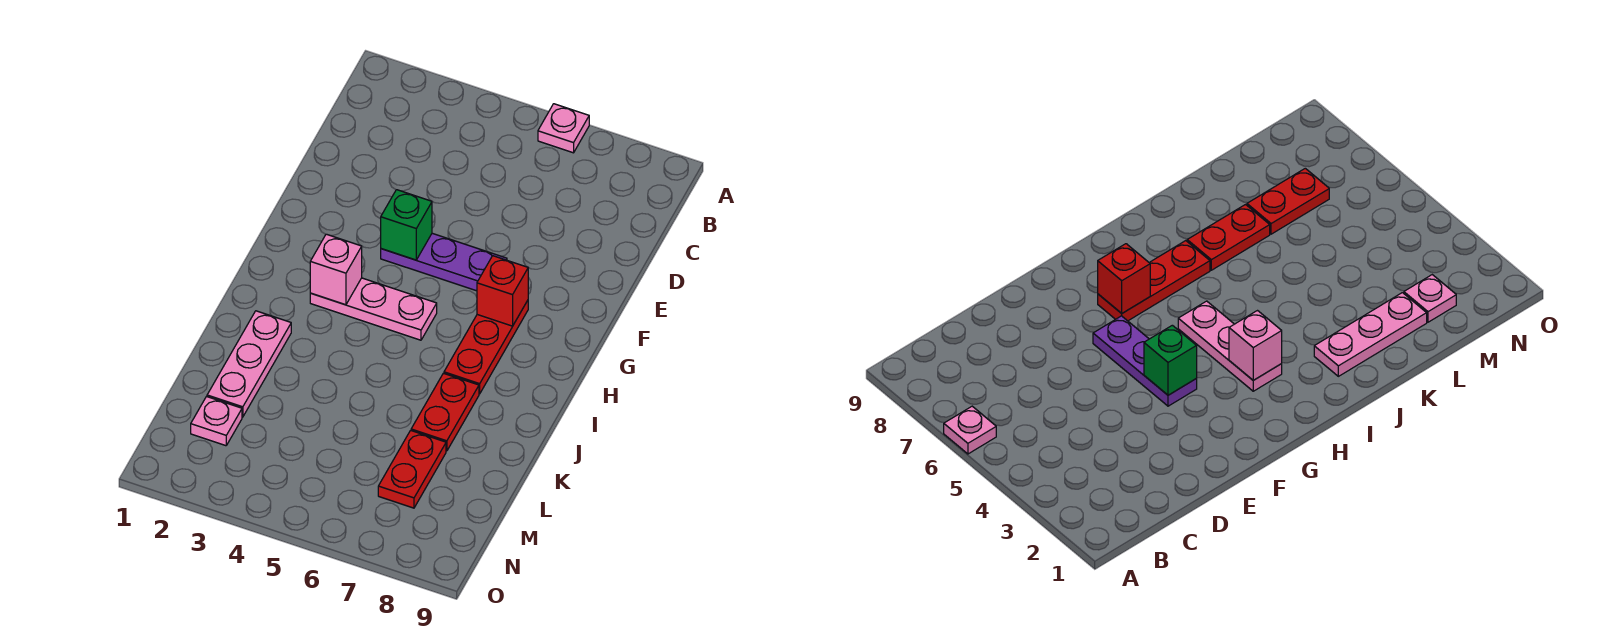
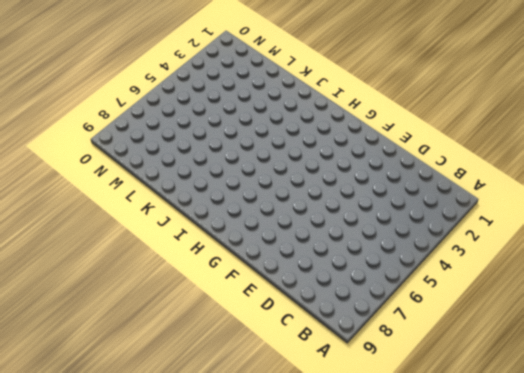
none -> pink 1x1 plate [538,104,589,153]
none -> purple 1x3 plate [381,233,507,291]

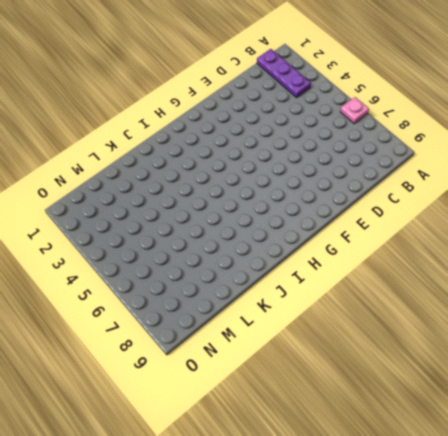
purple 1x3 plate [257,49,311,98] -> purple 1x3 plate moved to [381,233,507,291]
none -> red 1x3 plate [444,300,528,394]
none -> pink 1x3 plate [310,278,437,340]

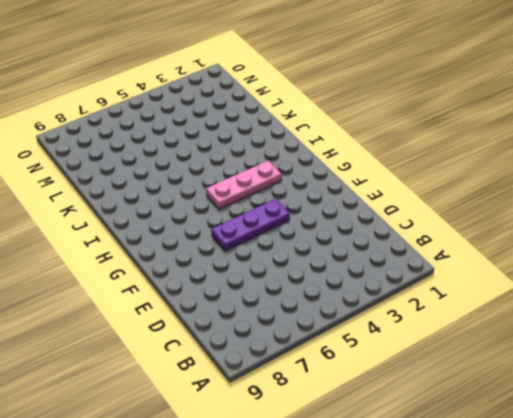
none -> pink 1x1 plate [538,104,589,153]
none -> red 1x3 plate [444,300,528,394]

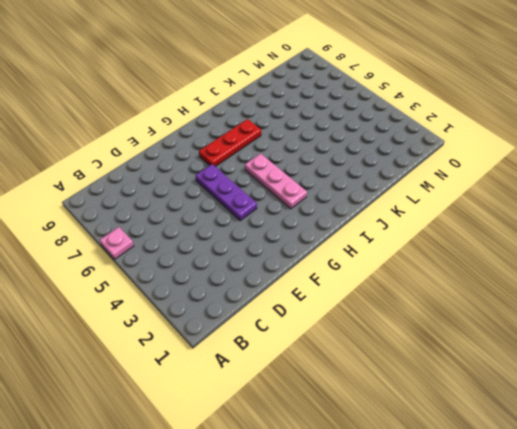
none -> pink 1x3 plate [207,311,291,417]
none -> red 1x2 plate [411,373,479,451]

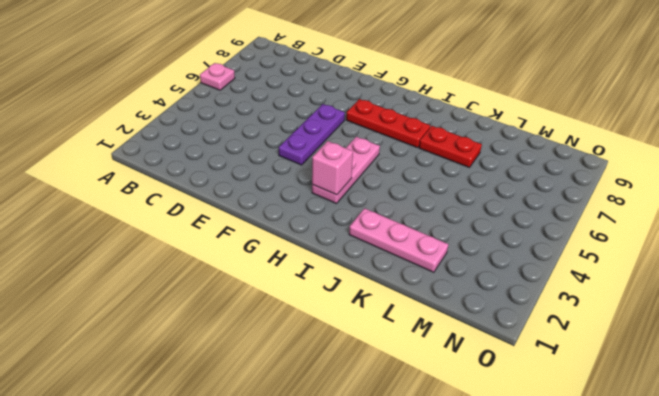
none -> red 1x2 plate [378,430,446,508]
none -> pink 1x1 plate [191,397,242,446]

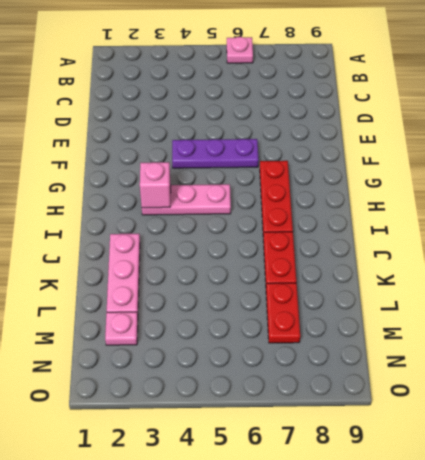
none -> green 1x1 brick [381,190,432,260]
none -> red 1x1 brick [477,256,528,326]

